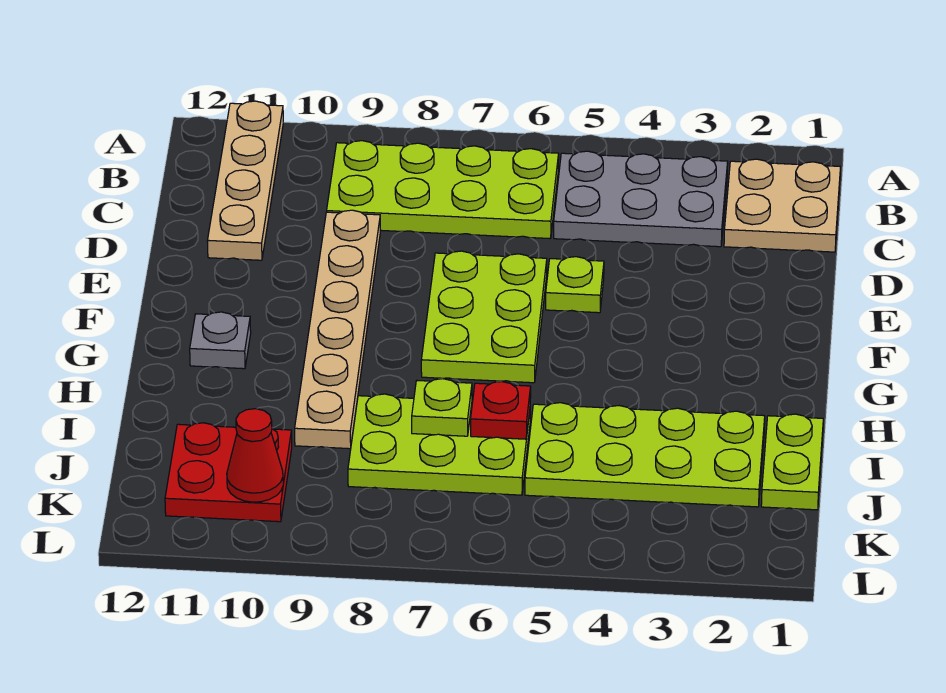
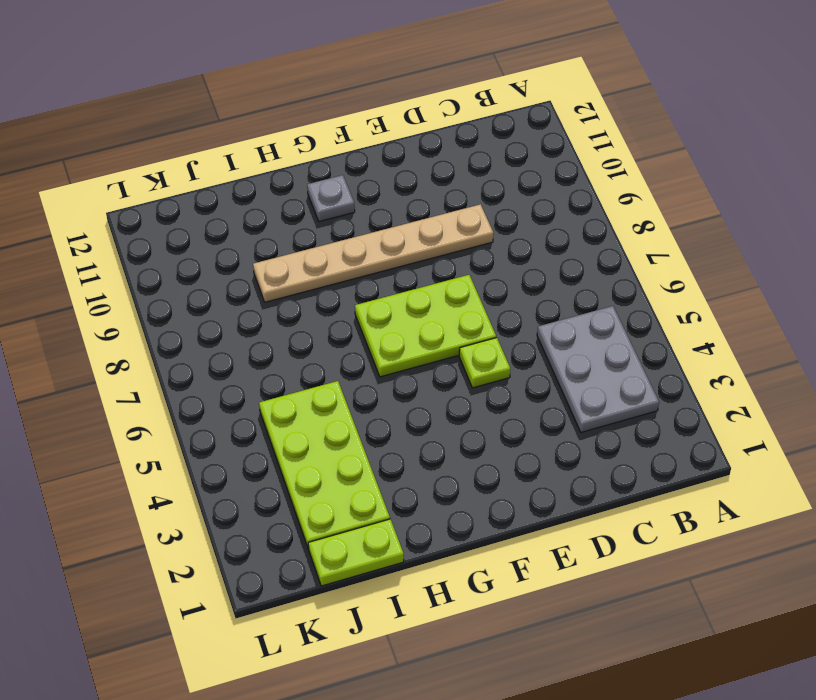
none -> tan 1x4 plate [207,101,283,260]
none -> tan 2x2 plate [724,159,840,252]
none -> lime 2x4 plate [327,141,559,239]

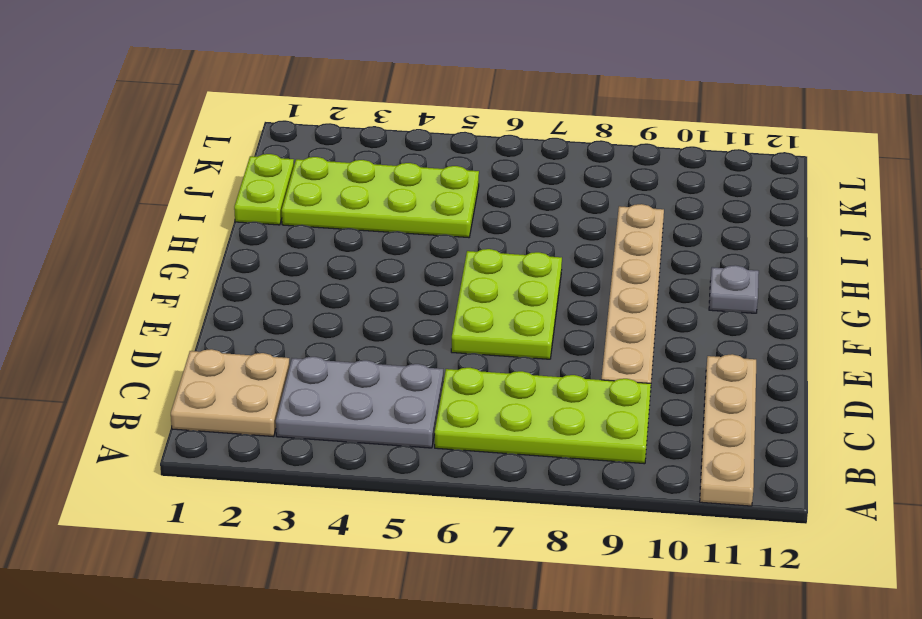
none -> lime 1x1 plate [546,257,604,313]
none -> lime 2x3 plate [348,394,530,495]
none -> red 2x2 plate [165,423,292,522]

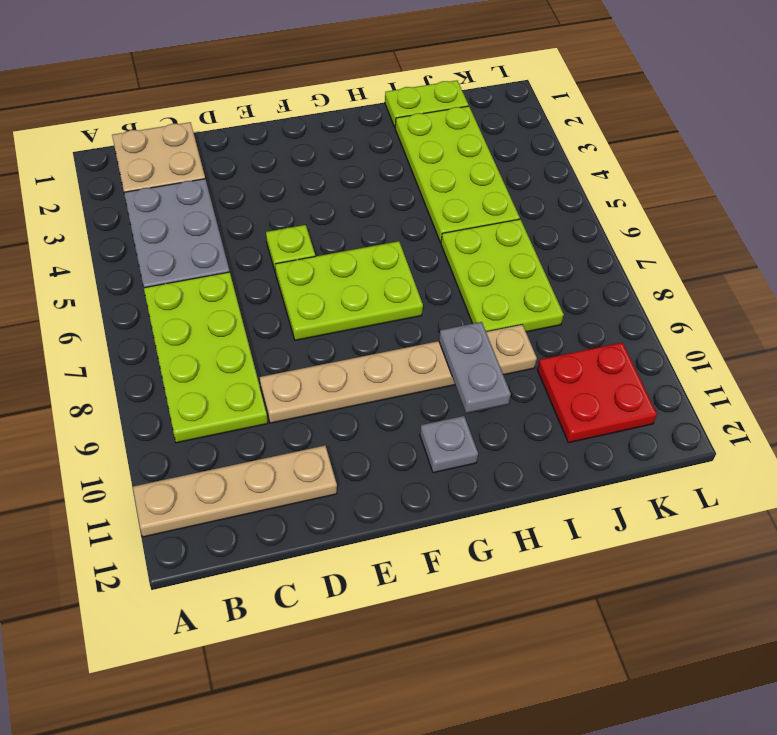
grey 1x2 plate [439,322,511,413] -> none
none -> red 1x1 plate [471,382,531,439]
none -> lime 1x1 plate [412,379,472,436]
none -> red 1x1 cone [227,409,283,502]

